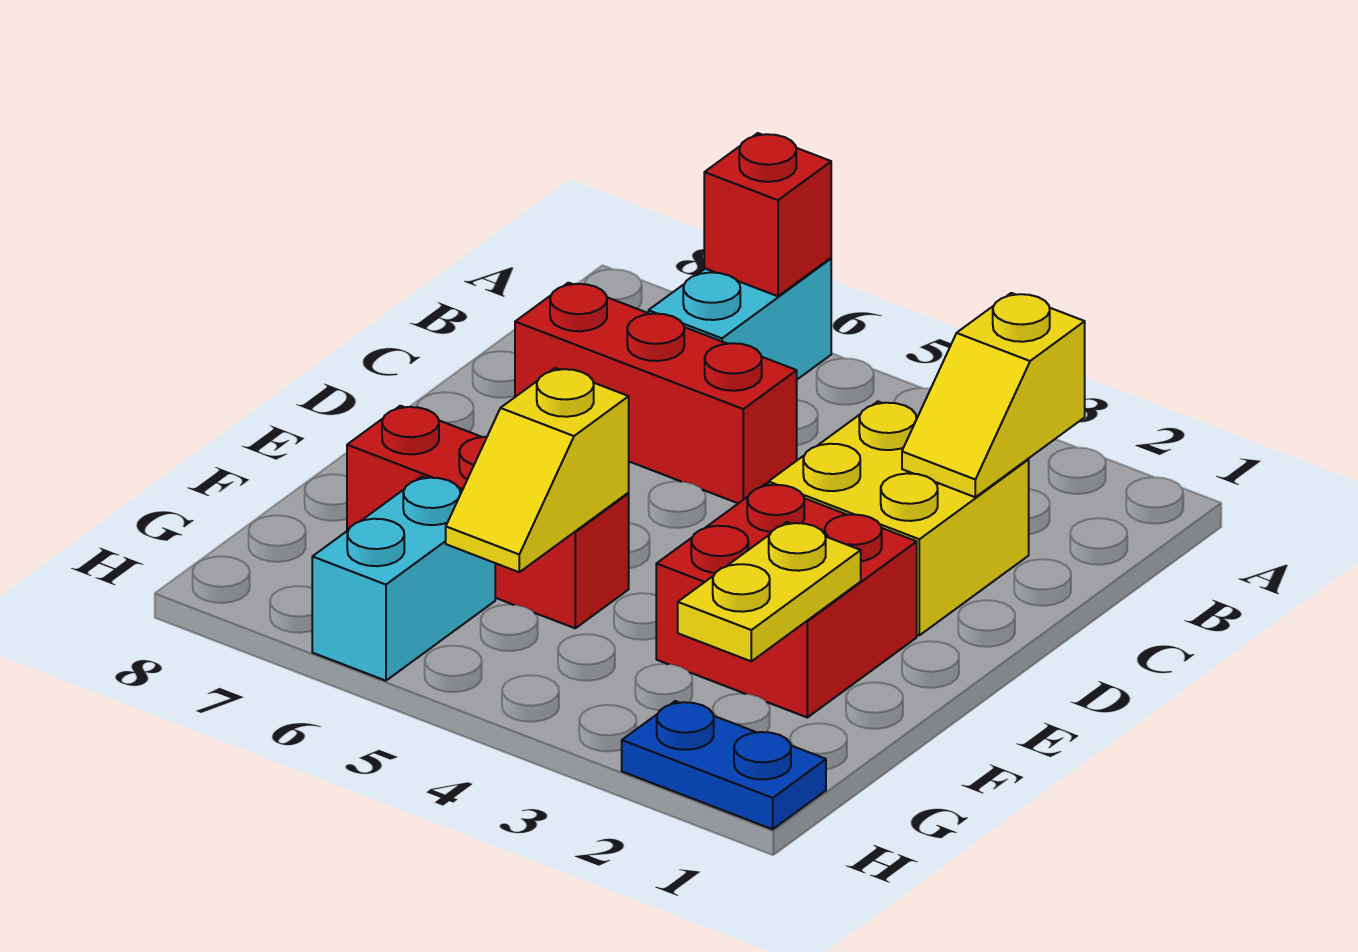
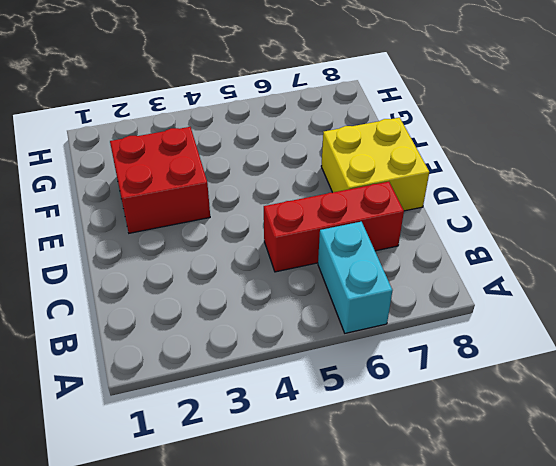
yellow 2x2 brick [321,118,429,211] -> yellow 2x2 brick moved to [768,402,1029,635]
none -> red 1x3 brick [347,406,629,628]
none -> cyan 1x2 brick [312,477,495,681]

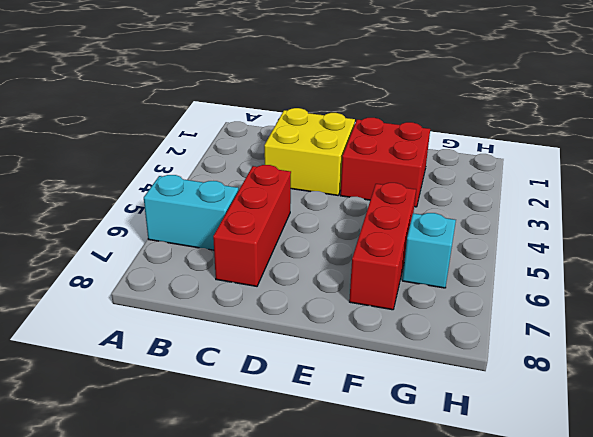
cyan 1x1 brick [402,213,456,288] -> cyan 1x2 brick [312,477,495,681]
none -> blue 1x2 plate [622,701,826,829]
none -> red 1x1 brick [704,133,831,296]

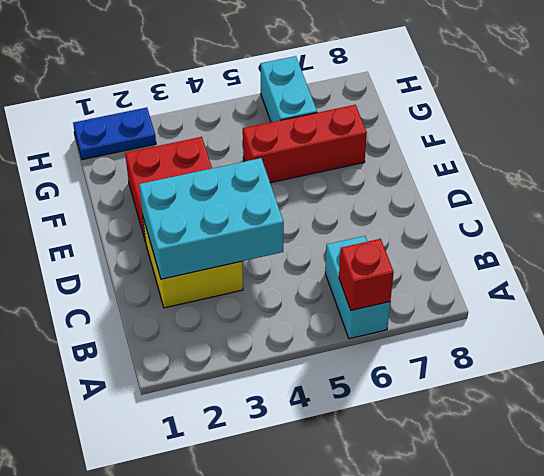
cyan 2x3 brick [139,158,284,279] -> yellow 1x2 slope [902,293,1085,497]
none -> red 1x3 brick [515,283,797,503]
none -> yellow 1x2 plate [678,522,861,661]

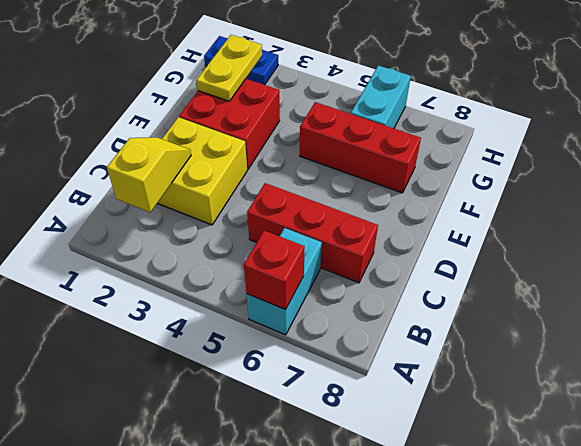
none -> yellow 1x2 slope [446,368,629,572]

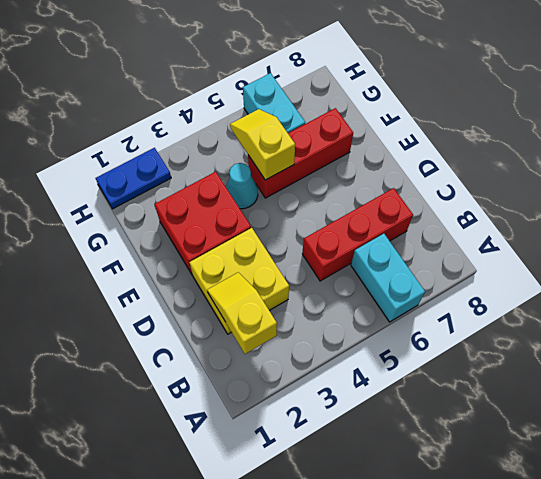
cyan 1x1 cone [226,163,258,209] -> none
none -> red 1x1 brick [704,133,831,296]
none -> yellow 1x2 plate [678,522,861,661]

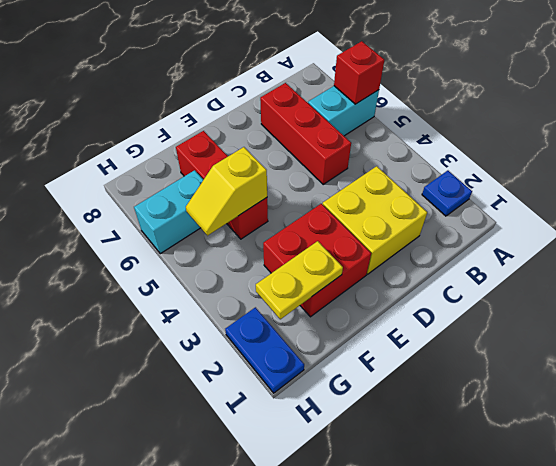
blue 1x1 plate [422,171,472,216] -> none
none -> yellow 1x2 slope [902,293,1085,497]

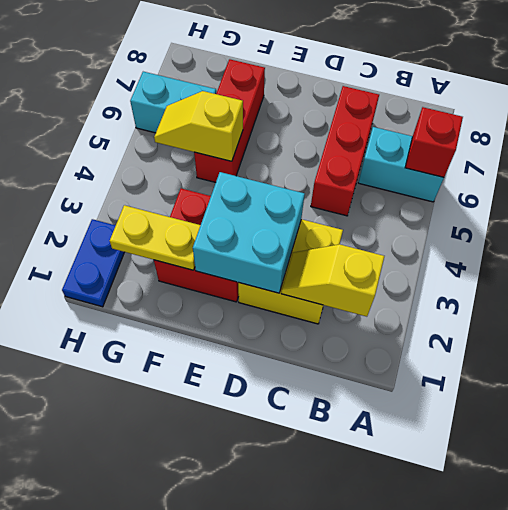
cyan 2x2 brick [193,172,305,293] -> none

